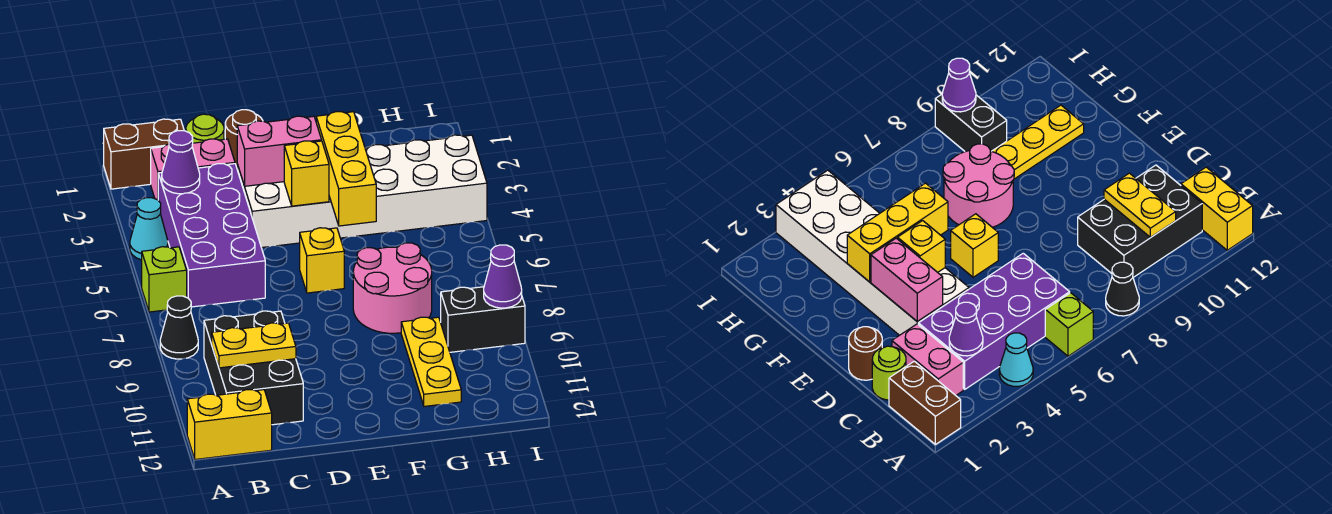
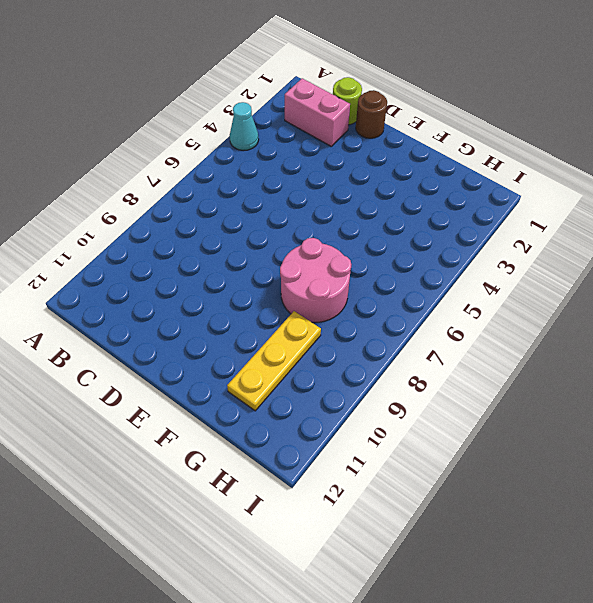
none -> brown 1x2 brick [104,119,184,189]
none -> lime 1x1 brick [142,247,187,312]
none -> black 1x1 cone [160,296,198,359]

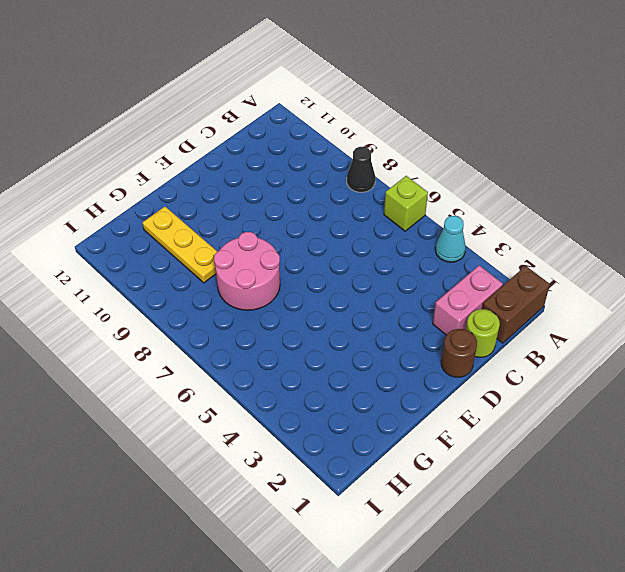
none -> yellow 1x2 brick [187,390,272,459]
none -> purple 2x4 brick [158,164,265,307]
none -> black 2x3 brick [204,311,303,425]

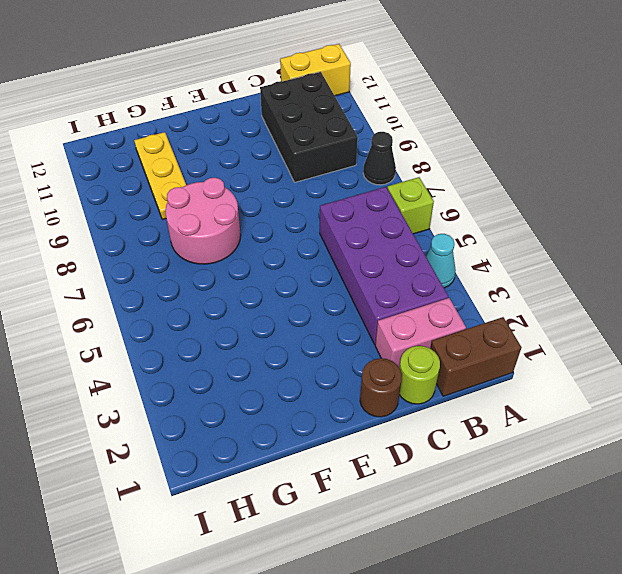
none -> white 2x6 brick [237,135,487,248]
none -> yellow 1x1 brick [300,228,344,293]
none -> black 1x2 brick [441,287,525,352]

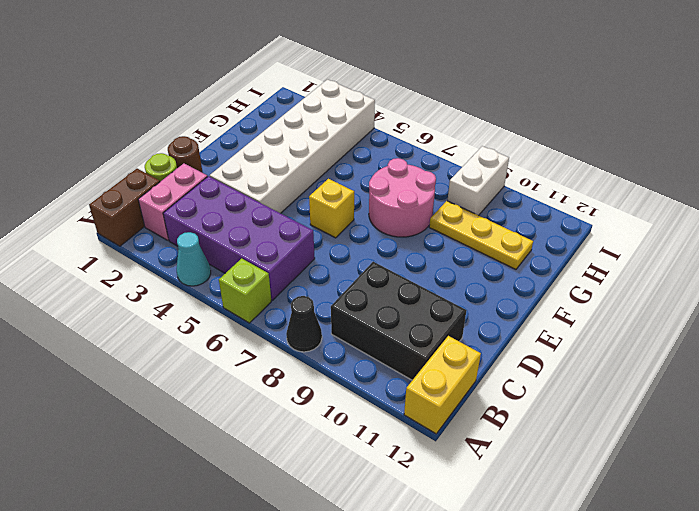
white 1x2 brick [447,146,509,216] -> black 1x2 brick [441,287,525,352]
none -> purple 1x1 cone [162,131,200,194]
none -> yellow 1x2 plate [212,323,296,368]
none -> pink 1x2 brick [237,116,322,186]

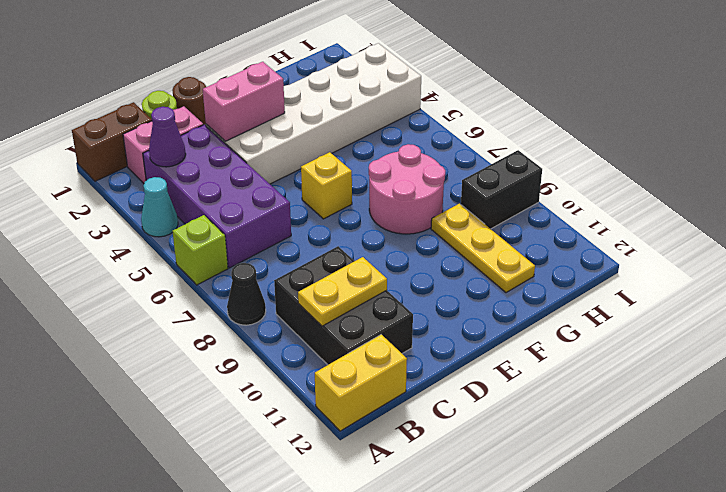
none -> yellow 1x1 brick [284,141,329,206]
none -> yellow 1x3 brick [316,112,376,226]
none -> purple 1x1 cone [484,245,522,308]

